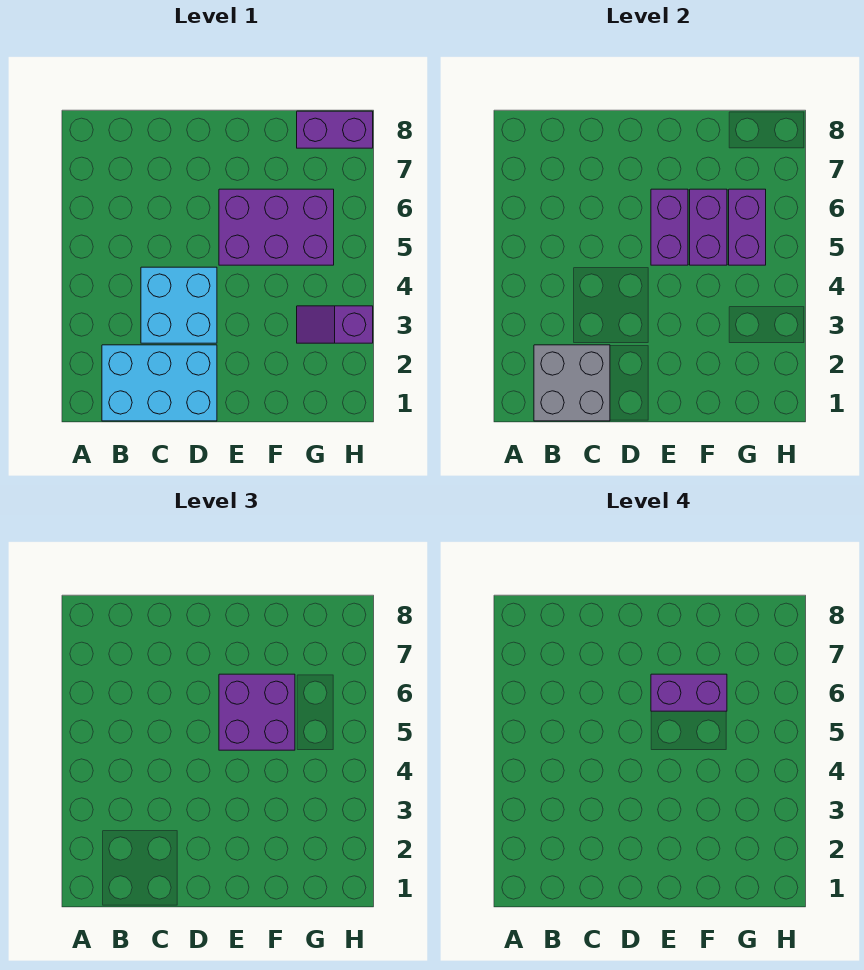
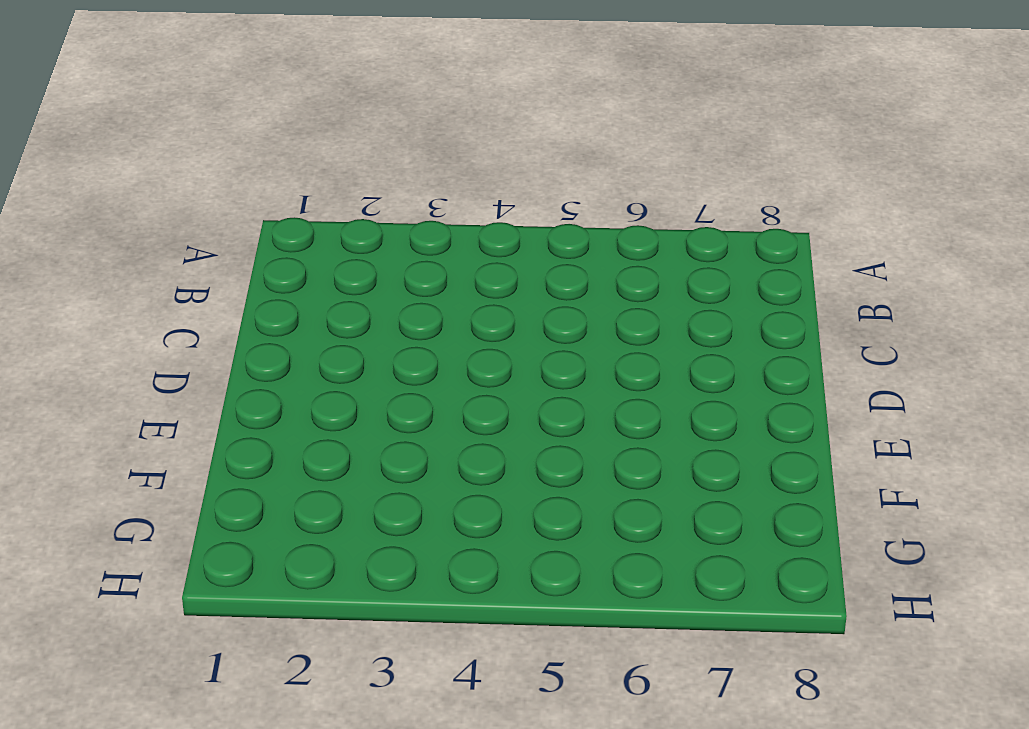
none -> cyan 2x3 brick [102,345,217,421]
none -> cyan 2x2 brick [141,267,217,343]

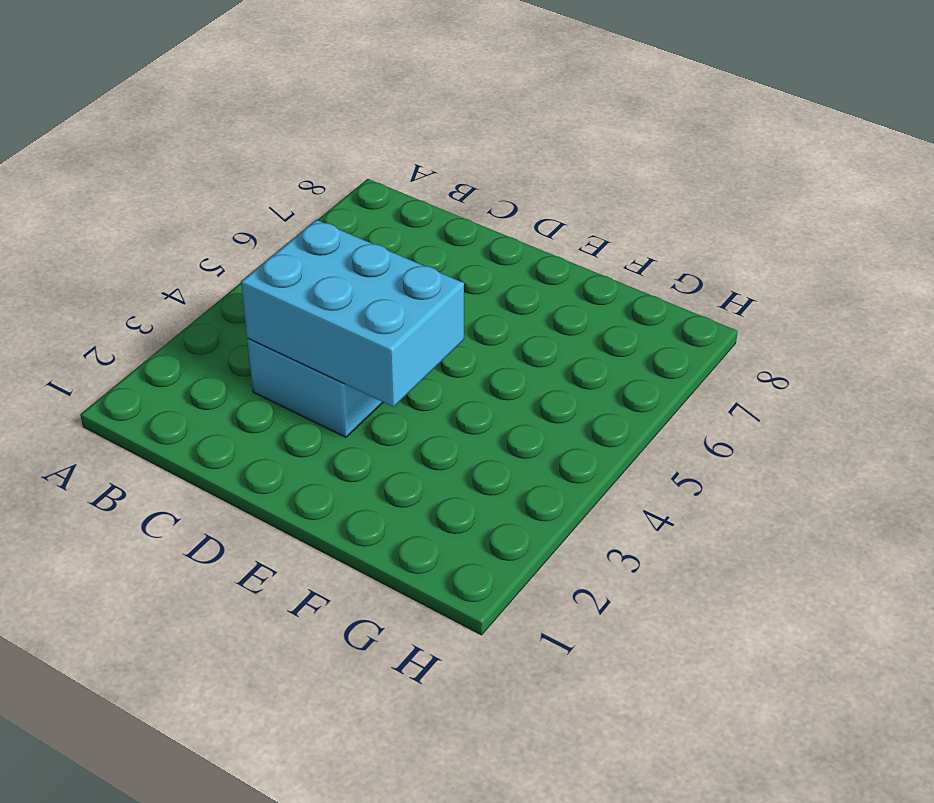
cyan 2x3 brick [241,220,464,407] -> cyan 2x3 brick moved to [102,345,217,421]
none -> purple 2x3 brick [219,189,334,265]
none -> purple 1x2 slope [297,306,373,343]

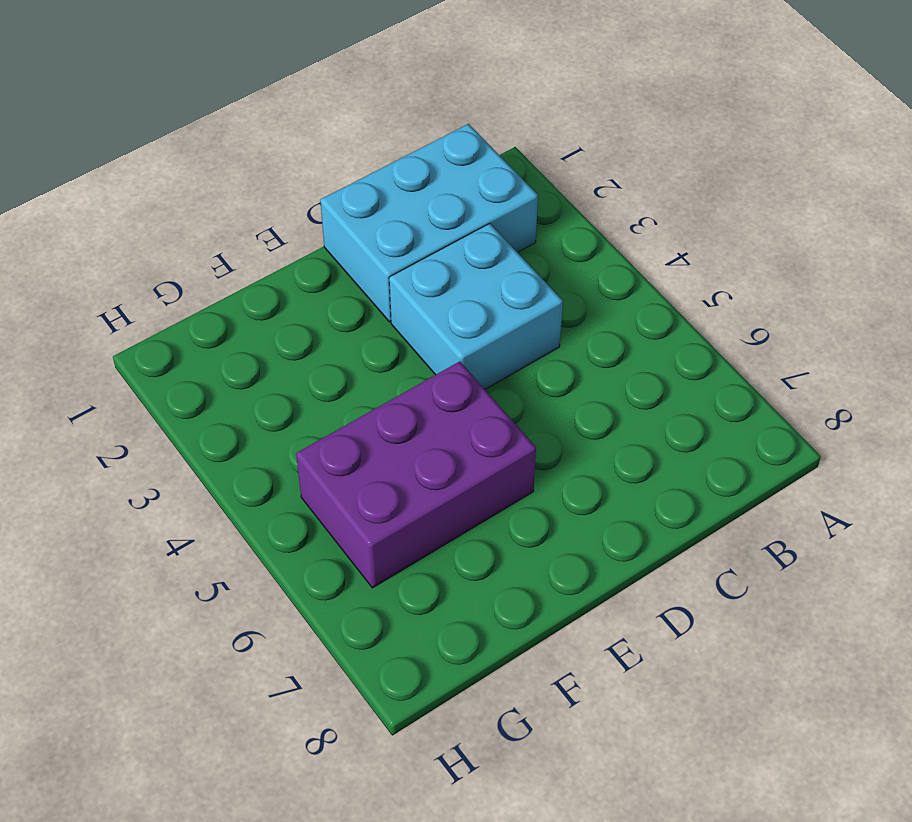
none -> purple 1x2 slope [297,306,373,343]
none -> purple 1x2 brick [297,111,373,148]

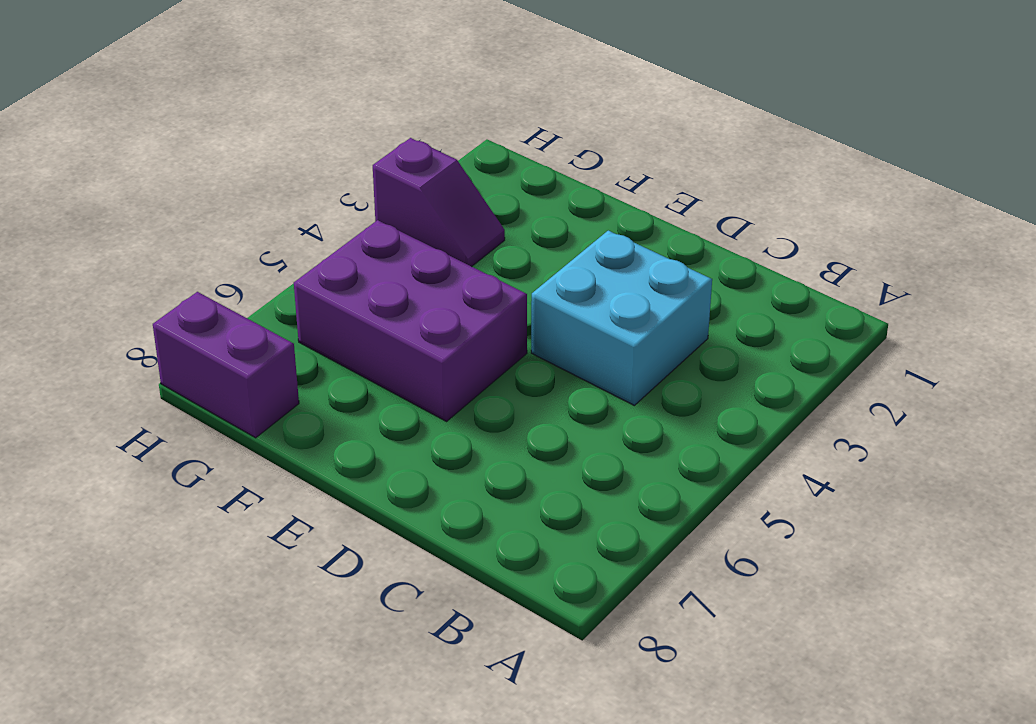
none -> cyan 2x3 brick [102,345,217,421]
none -> grey 2x2 brick [534,345,610,421]

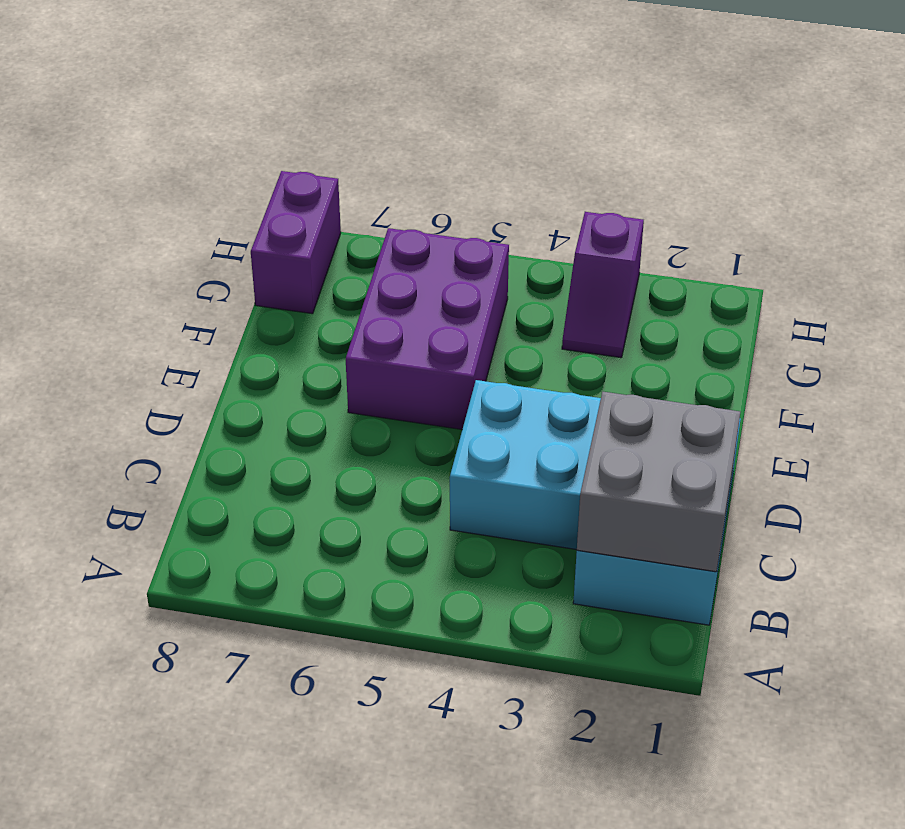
none -> purple 1x2 brick [651,189,688,265]
none -> purple 1x2 brick [690,189,727,265]

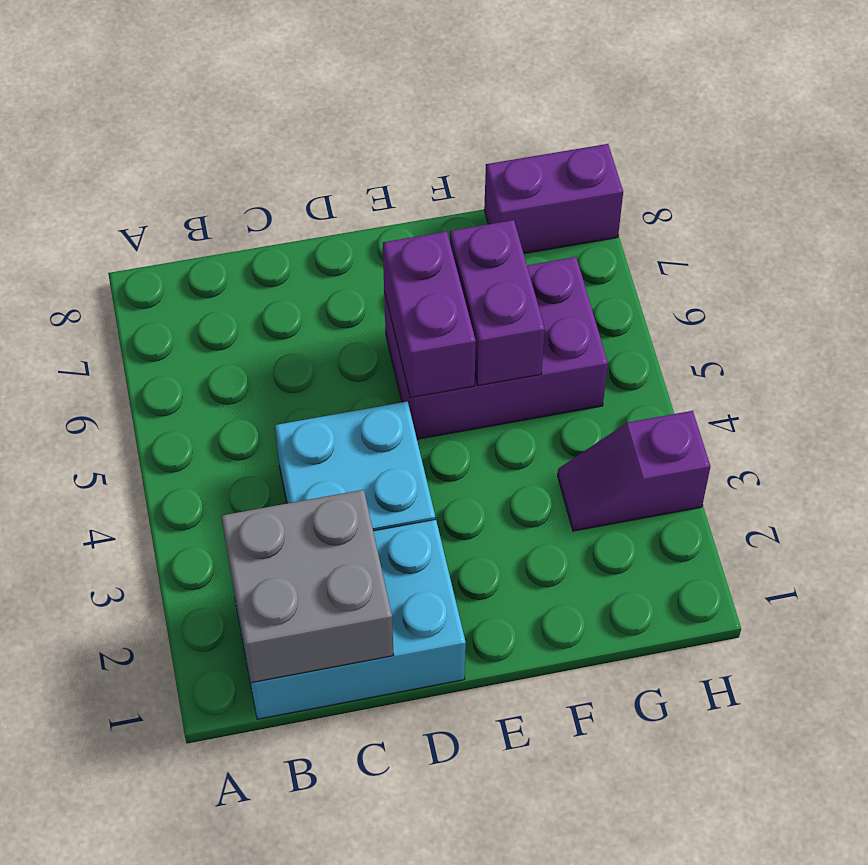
none -> purple 1x2 brick [729,189,766,265]
none -> purple 2x2 brick [219,674,295,750]

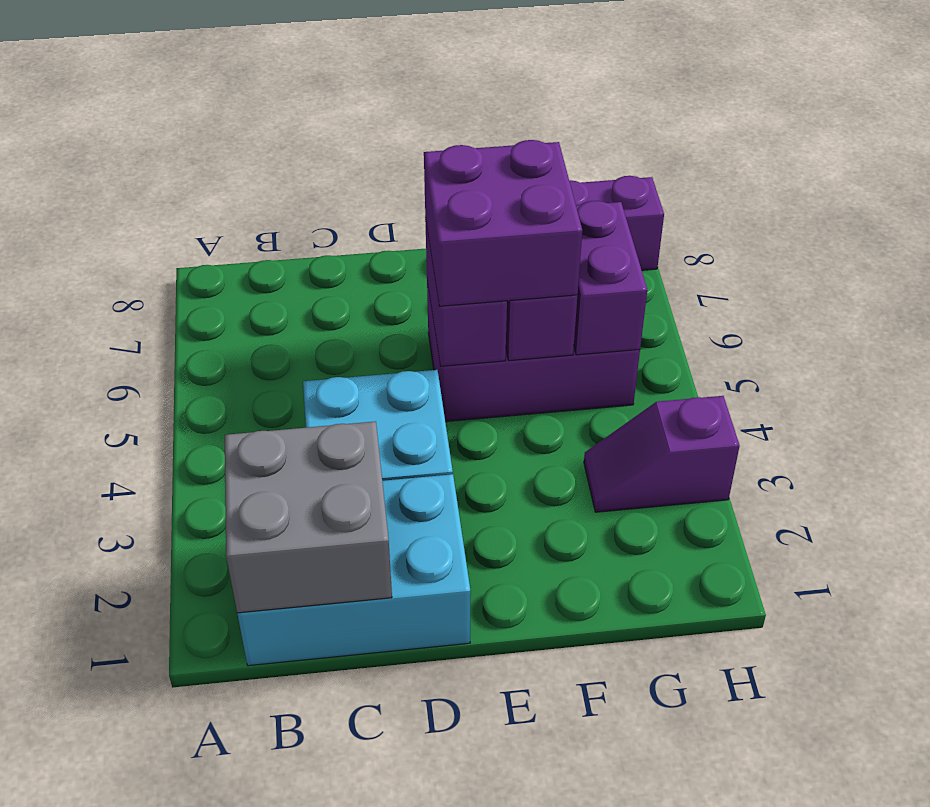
none -> purple 1x2 brick [651,674,727,711]

